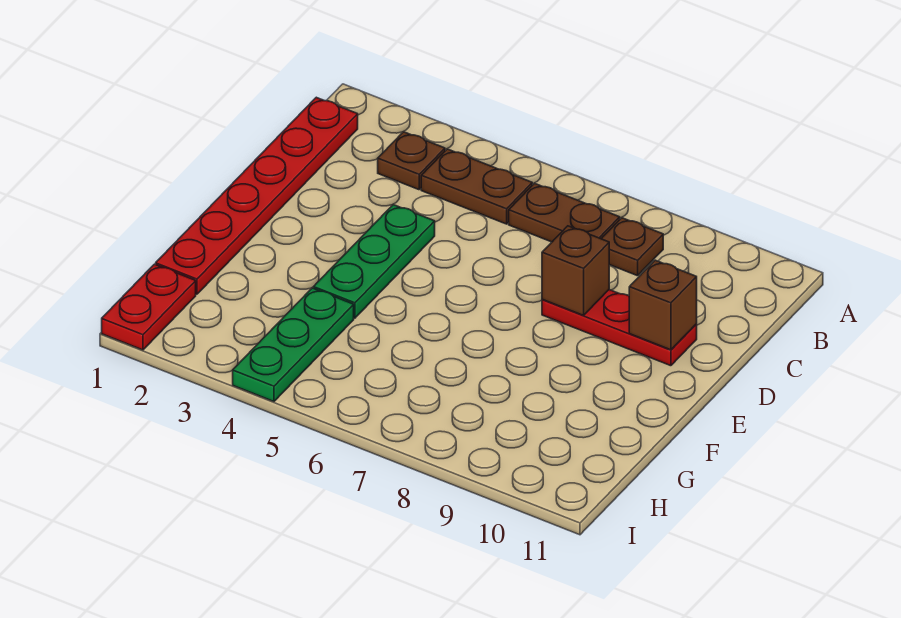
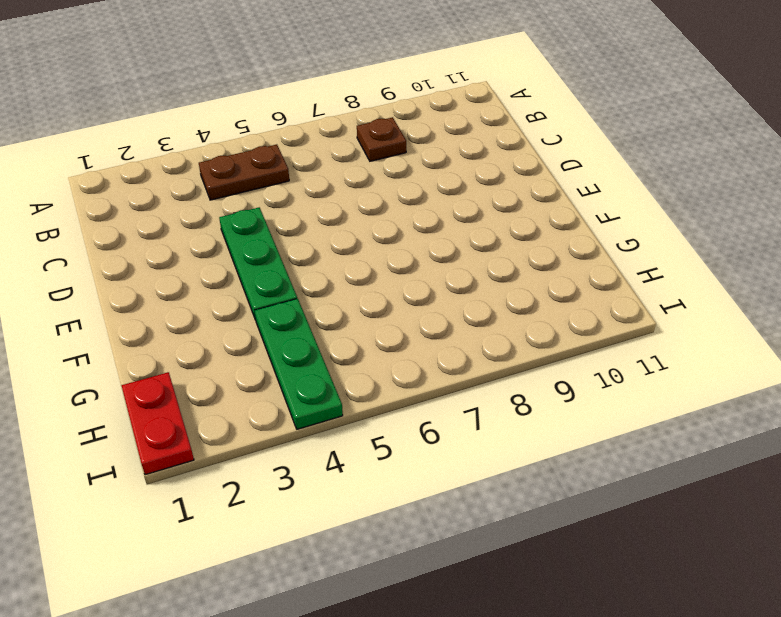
none -> red 1x6 plate [156,97,358,294]
none -> brown 1x1 plate [378,132,445,190]

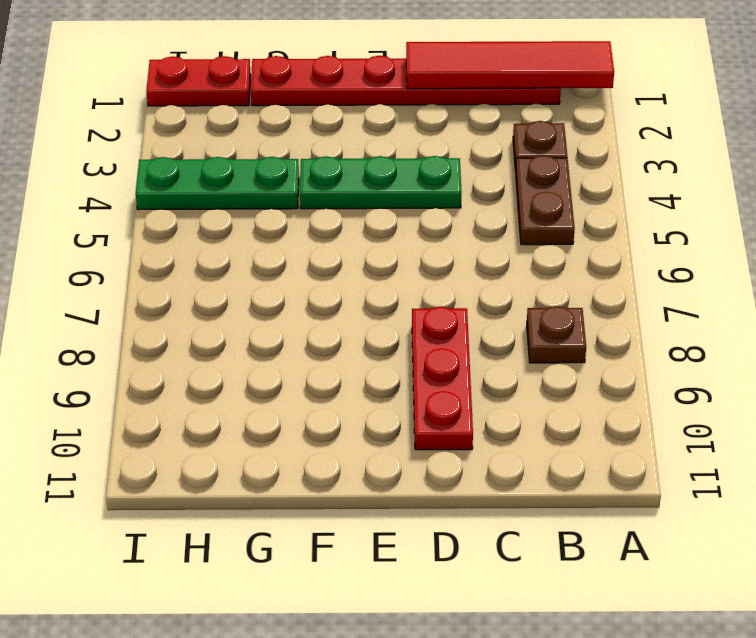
red 1x4 tile [406,41,614,89] -> none
none -> brown 1x2 plate [509,183,620,242]
none -> brown 1x1 brick [542,226,609,315]

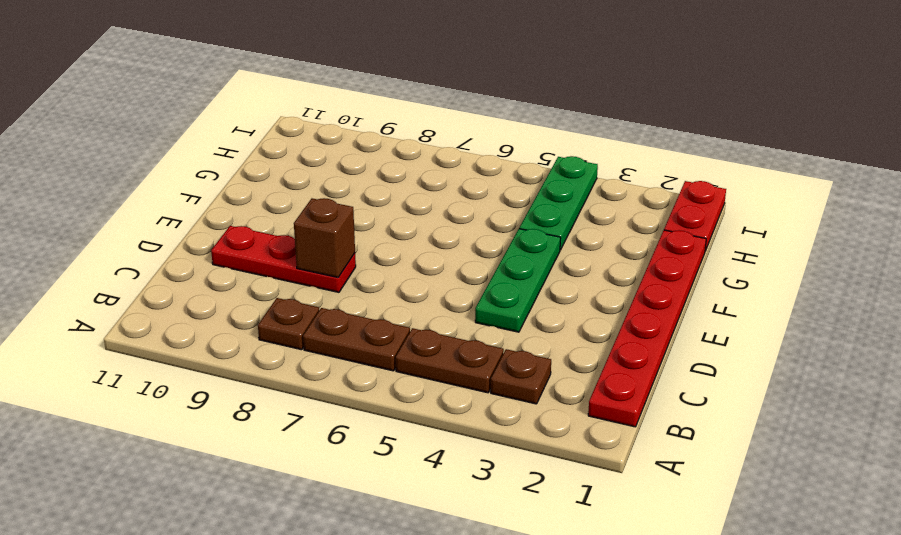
none -> brown 1x1 brick [629,260,697,350]

